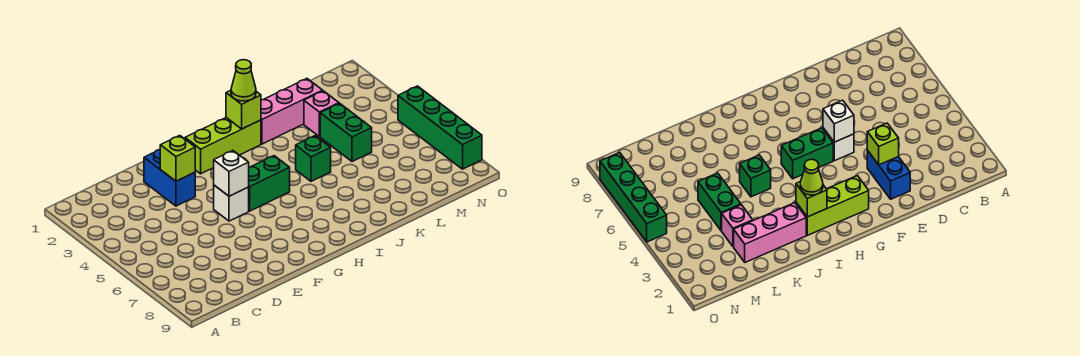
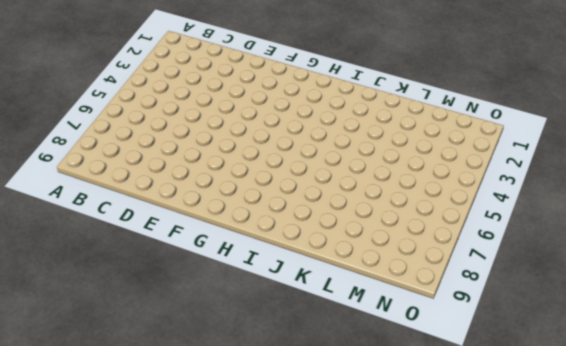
none -> blue 1x2 brick [144,150,195,206]
none -> white 1x1 brick [214,185,249,221]
none -> lime 1x3 brick [185,118,261,174]

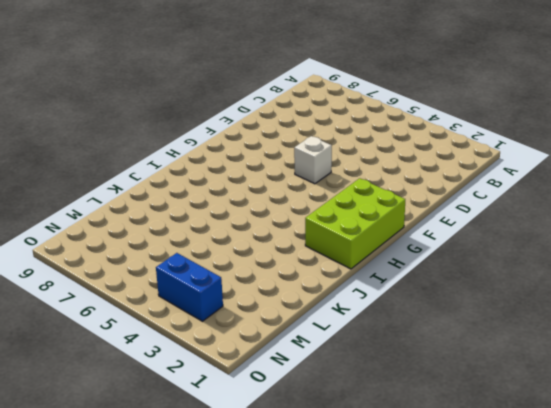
lime 2x3 brick [305,178,405,269] -> lime 1x3 brick [185,118,261,174]
blue 1x2 brick [156,253,223,321] -> blue 1x2 brick moved to [144,150,195,206]
none -> green 1x2 brick [249,156,290,211]
none -> pink 1x3 brick [261,79,323,144]
none -> green 1x1 brick [296,136,331,181]

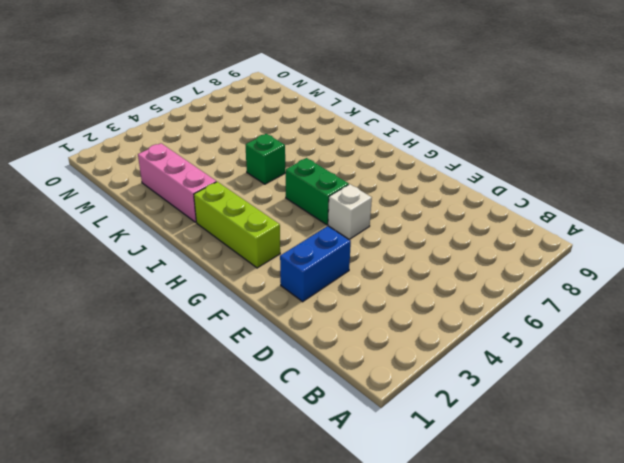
none -> pink 1x1 brick [304,91,339,137]
none -> green 1x2 brick [320,103,372,162]
none -> green 1x4 brick [398,86,482,169]

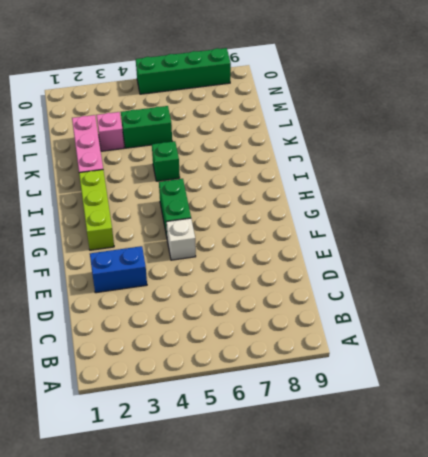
none -> lime 1x1 brick [160,136,195,181]
none -> white 1x1 brick [214,151,249,196]
none -> lime 1x1 brick [226,90,261,129]

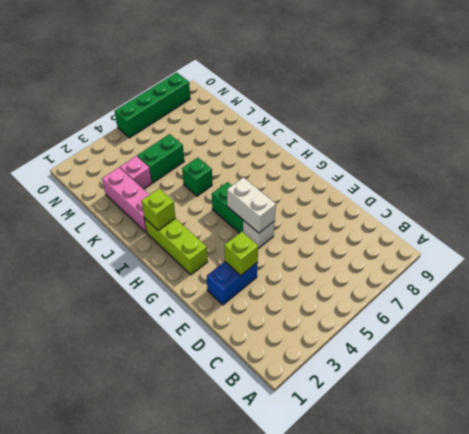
white 1x2 brick [227,177,276,233] -> white 1x1 brick [214,151,249,196]
none -> lime 1x1 cone [231,60,256,101]

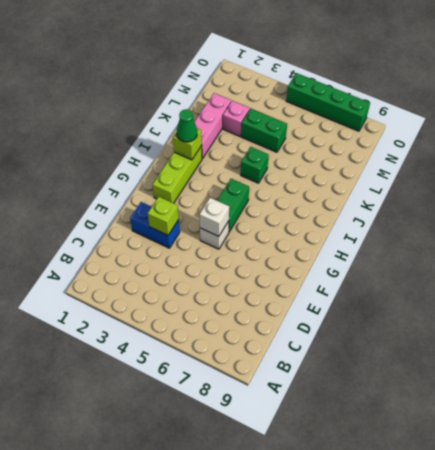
green 1x1 cone [177,109,197,142] -> lime 1x1 cone [231,60,256,101]

